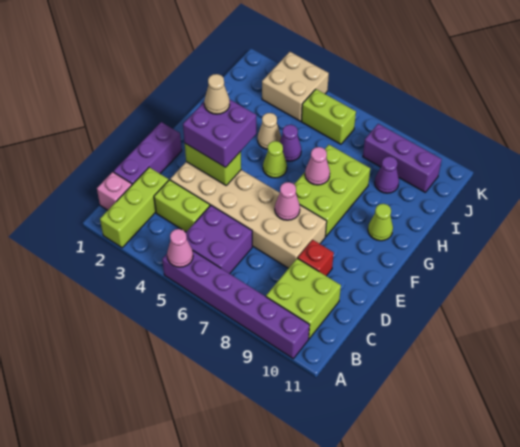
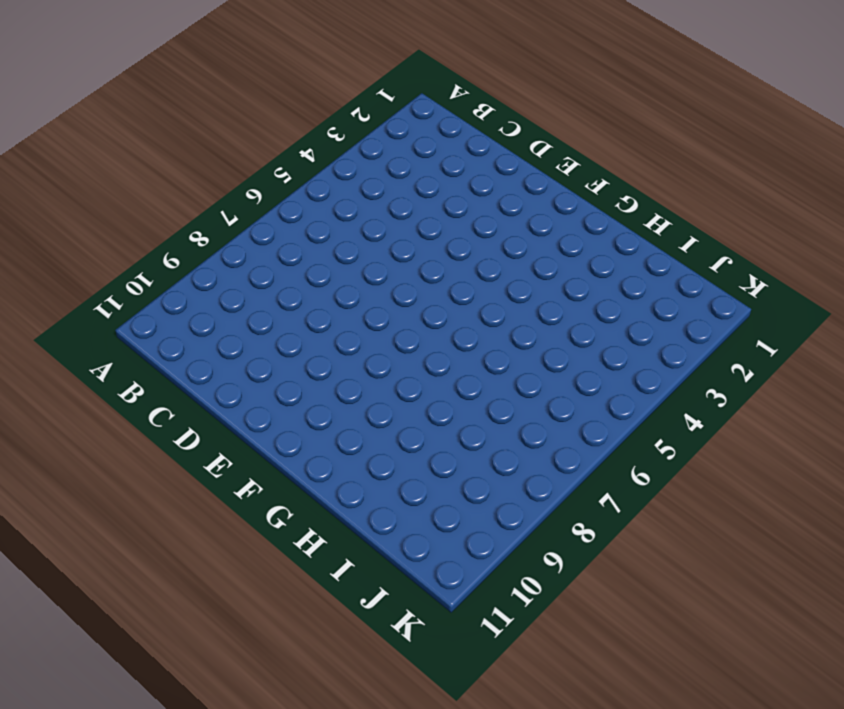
none -> lime 1x3 brick [100,167,169,248]
none -> purple 1x6 brick [162,251,310,359]
none -> pink 1x1 brick [97,172,132,210]

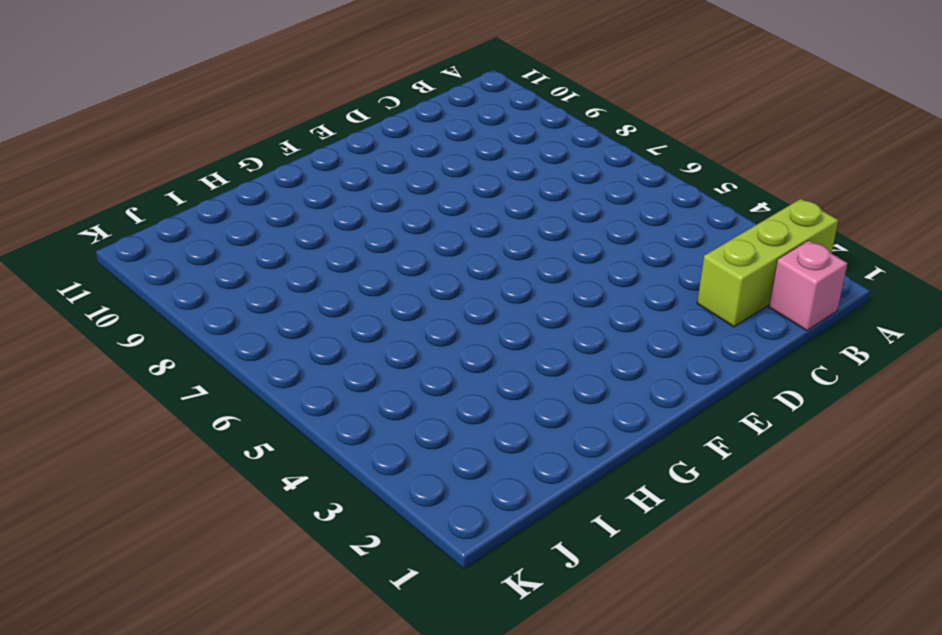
none -> purple 1x6 brick [162,251,310,359]
none -> purple 2x2 brick [186,205,252,274]
none -> lime 2x2 brick [266,258,341,339]

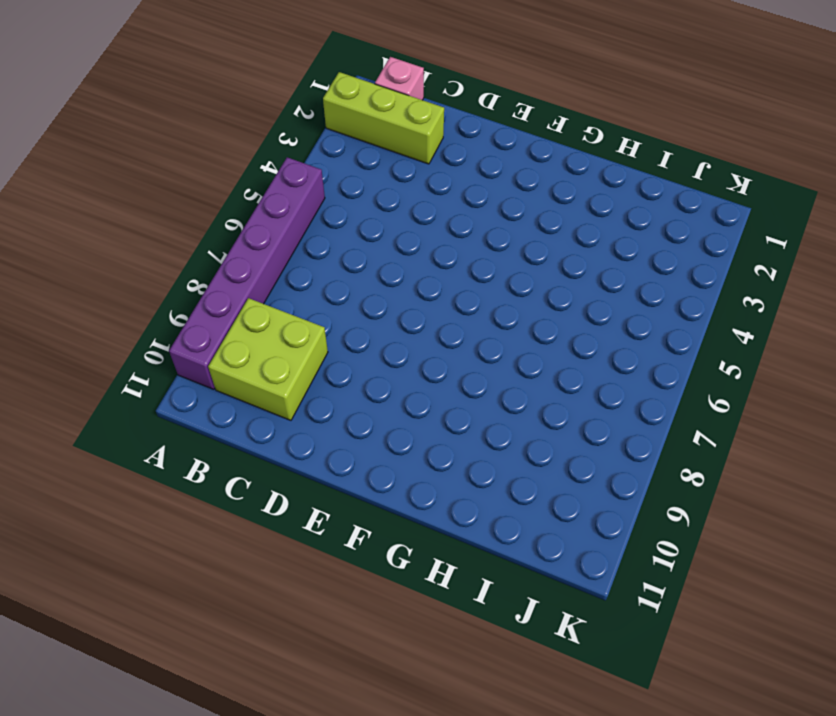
none -> purple 2x2 brick [186,205,252,274]
none -> purple 1x3 brick [114,122,182,185]
none -> lime 1x2 brick [154,180,210,232]

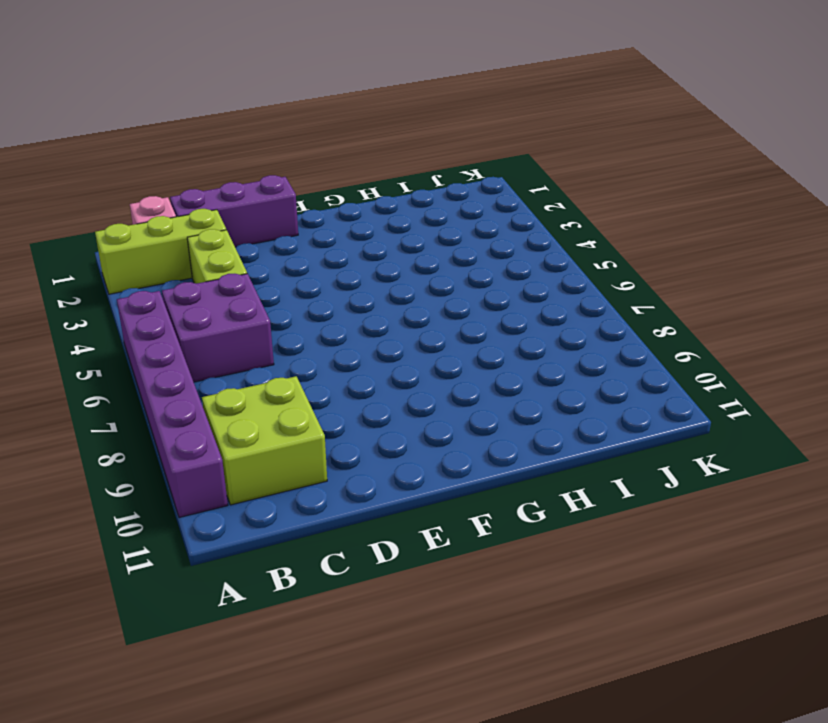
none -> tan 2x6 brick [170,162,327,268]
none -> red 1x1 brick [298,240,334,276]
none -> lime 2x3 brick [294,145,370,237]

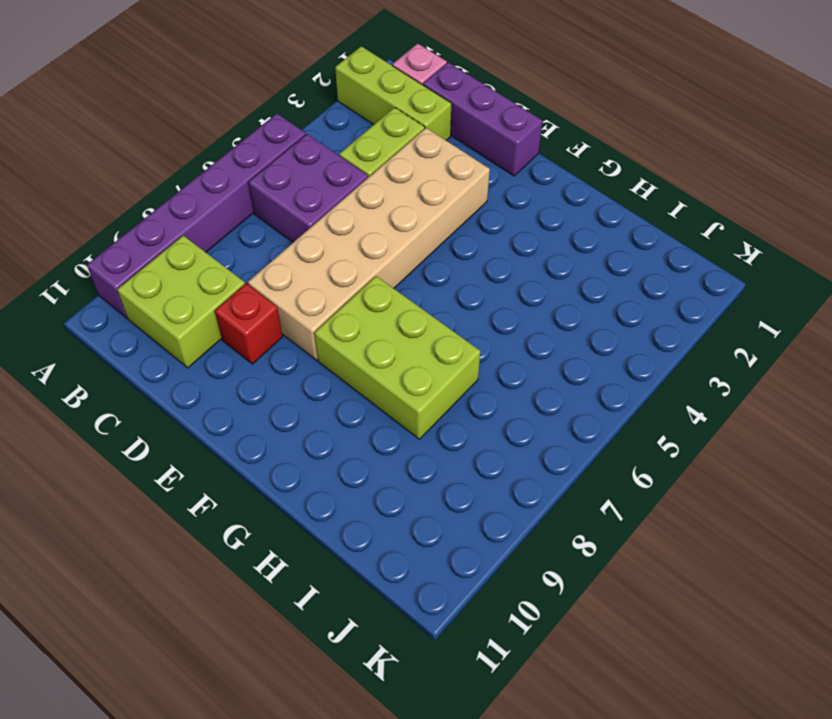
none -> lime 1x1 cone [263,141,287,178]
none -> lime 1x1 cone [368,204,393,241]
none -> tan 1x1 cone [258,113,281,149]

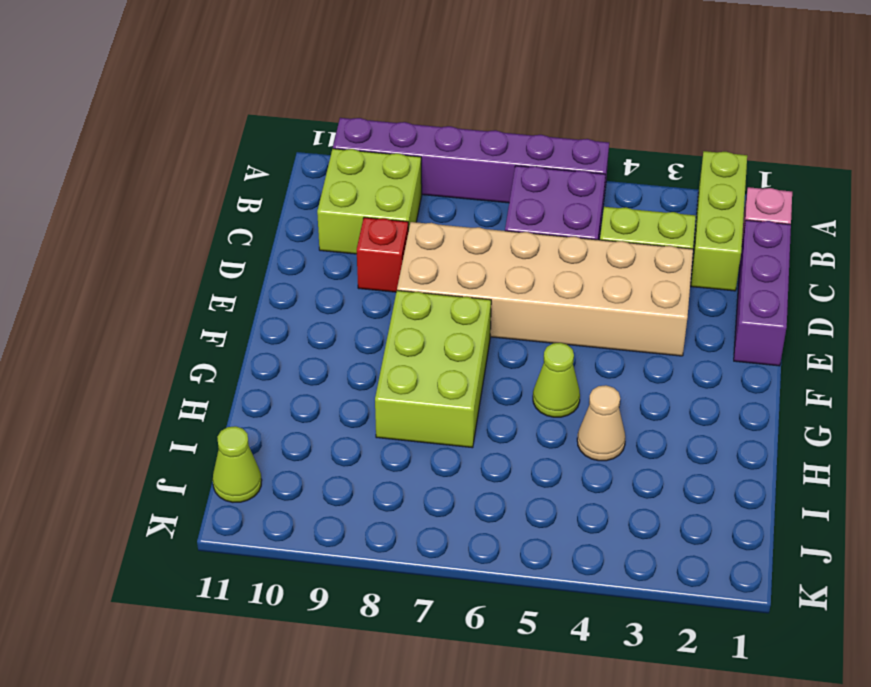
lime 1x1 cone [213,426,262,502] -> lime 1x1 cone moved to [368,204,393,241]
none -> purple 1x1 cone [280,125,301,161]
none -> purple 1x1 cone [375,156,399,193]
none -> tan 2x2 brick [262,52,329,121]

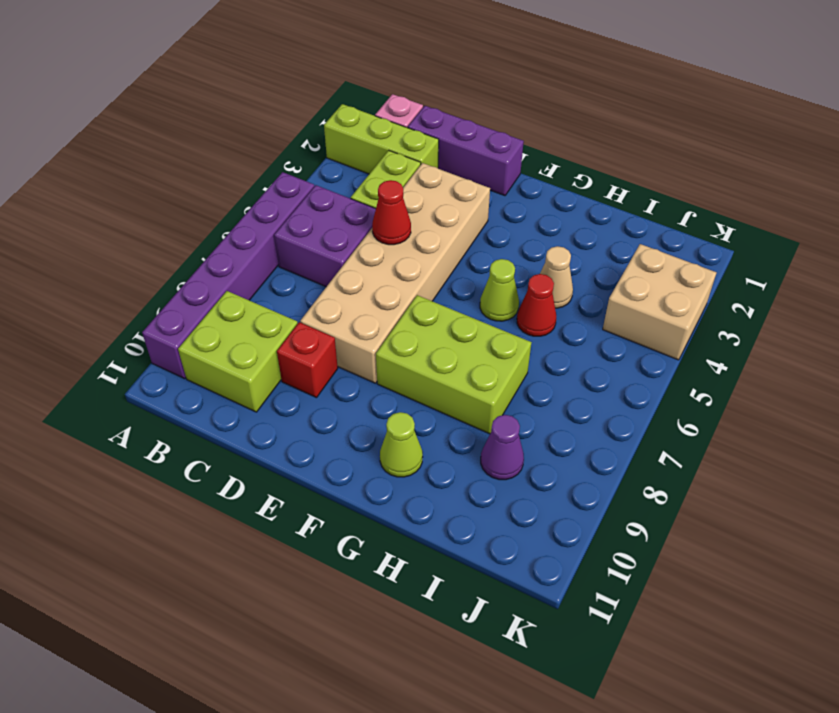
red 1x1 cone [372,180,411,245] -> none
red 1x1 cone [517,274,556,336] -> purple 1x1 cone [280,125,301,161]
none -> lime 1x2 brick [302,89,356,144]
none -> purple 1x3 brick [363,124,442,192]
none -> pink 1x1 cone [167,229,193,267]

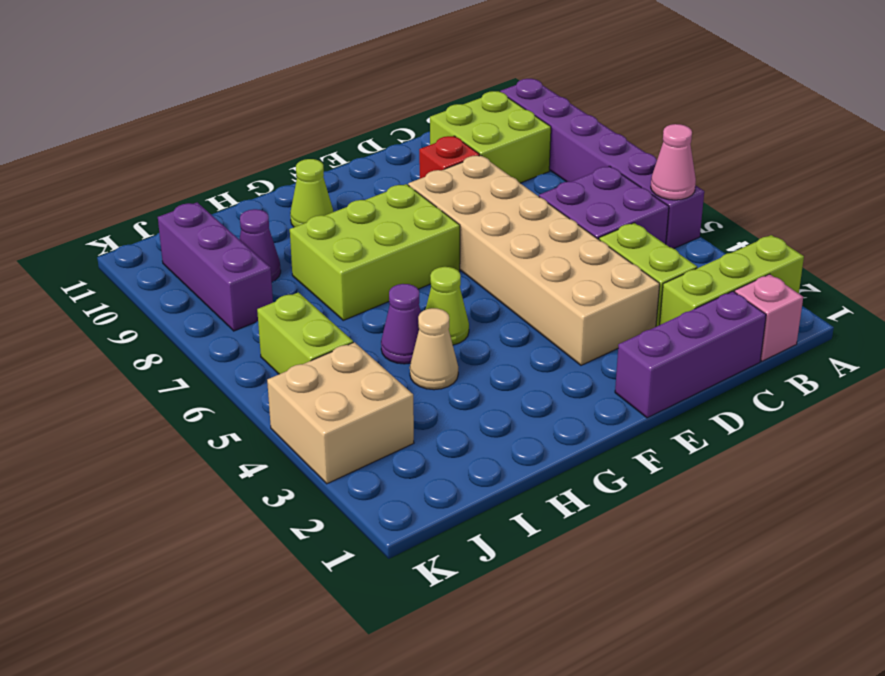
none -> lime 1x2 brick [185,144,241,185]
none -> pink 1x1 cone [275,182,300,220]
none -> pink 1x1 cone [305,147,330,185]

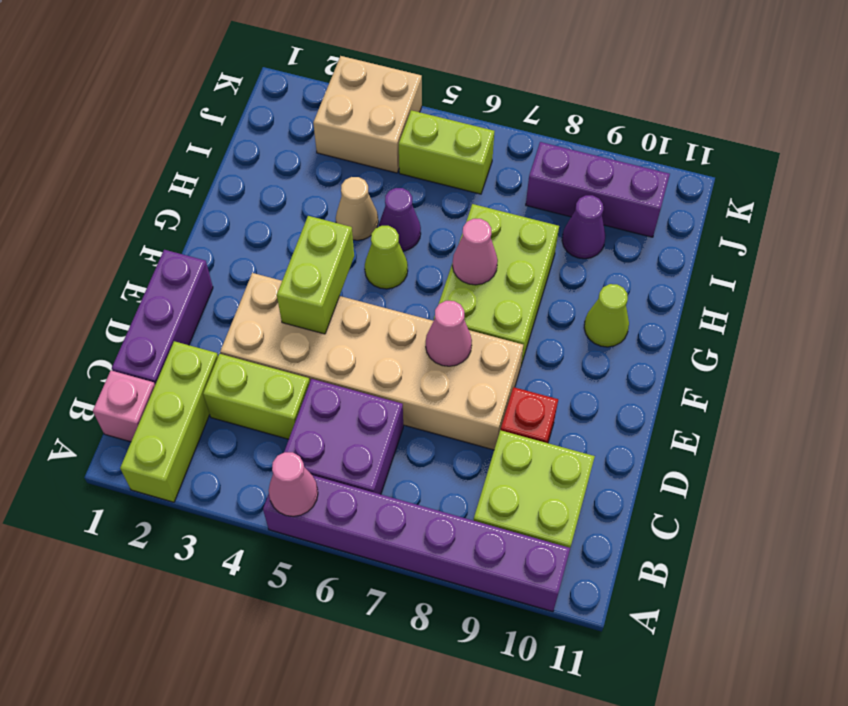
lime 1x2 brick [277,216,354,334] -> lime 1x2 brick turned to [185,144,241,185]
none -> purple 2x2 brick [183,99,256,168]
none -> tan 1x1 cone [204,74,230,114]

